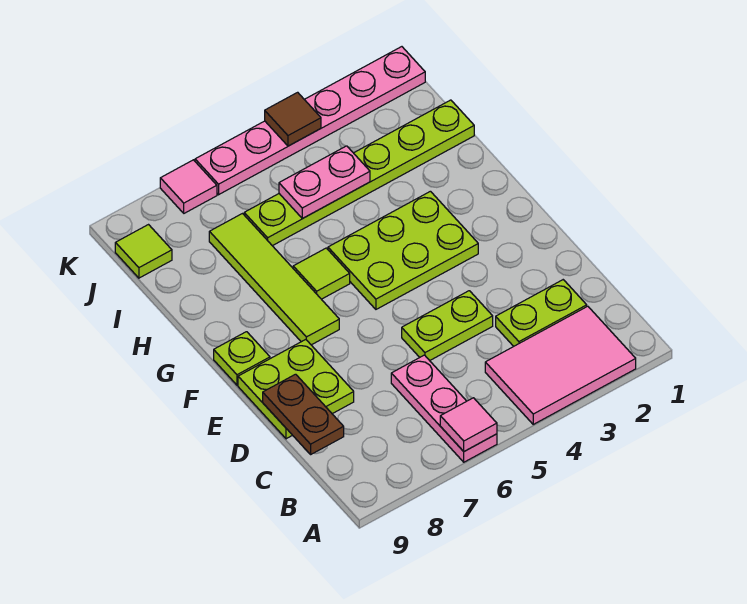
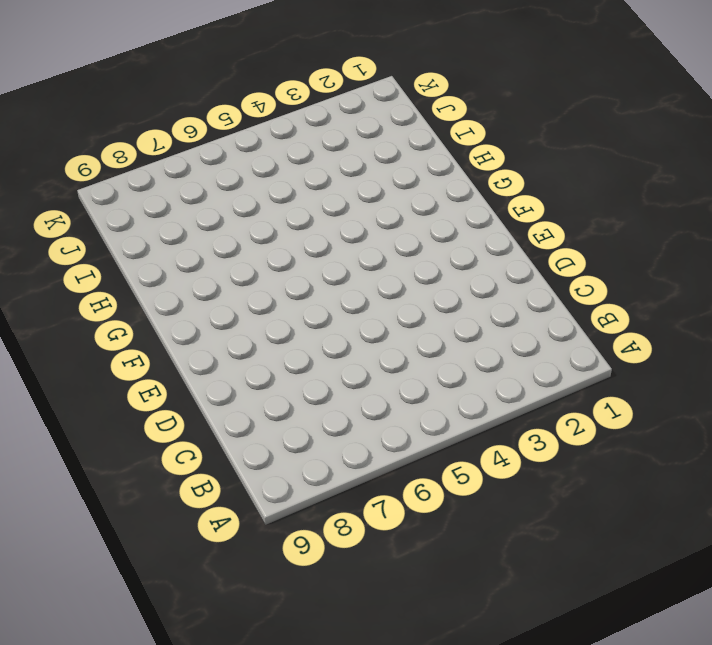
none -> pink 2x3 tile [485,306,636,424]
none -> pink 1x3 plate [391,355,497,462]
none -> lime 1x2 plate [496,280,587,346]

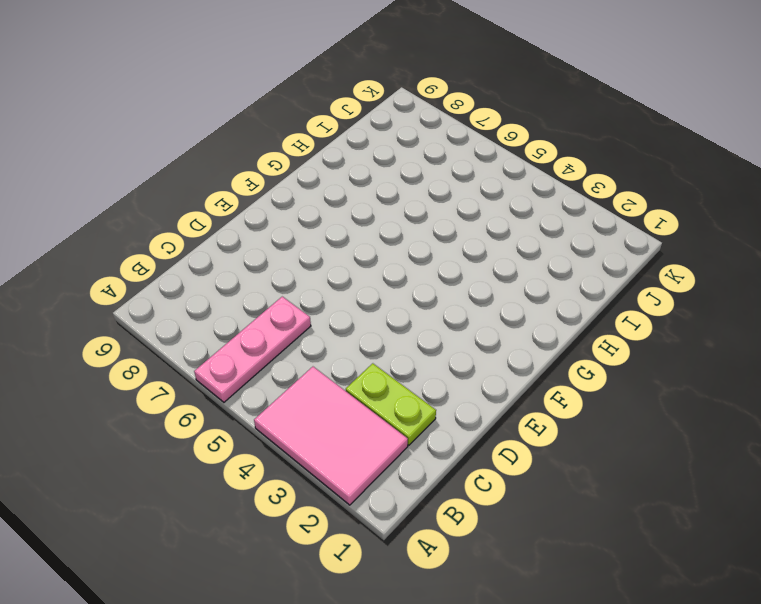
none -> lime 1x2 plate [402,291,493,361]
none -> lime 2x2 plate [238,340,354,439]
none -> lime 2x3 plate [328,191,478,309]

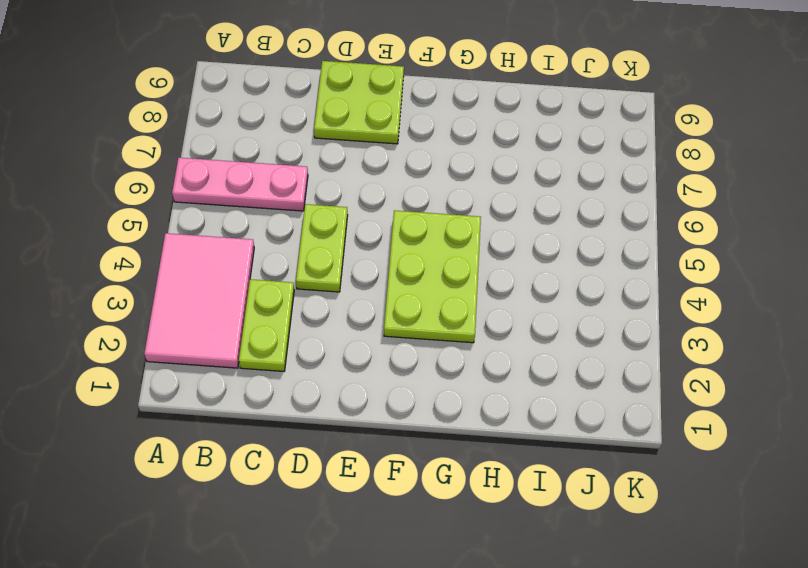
none -> lime 1x4 tile [209,214,339,345]
none -> lime 1x1 plate [214,332,270,385]
none -> lime 1x1 tile [293,248,350,299]

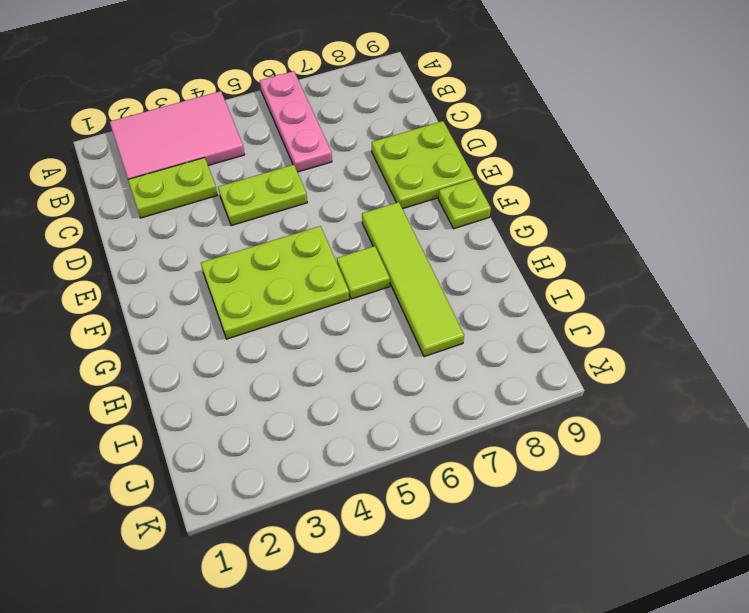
none -> lime 1x6 plate [244,100,474,246]
none -> lime 1x1 tile [115,225,172,278]
none -> pink 1x6 plate [195,47,425,195]

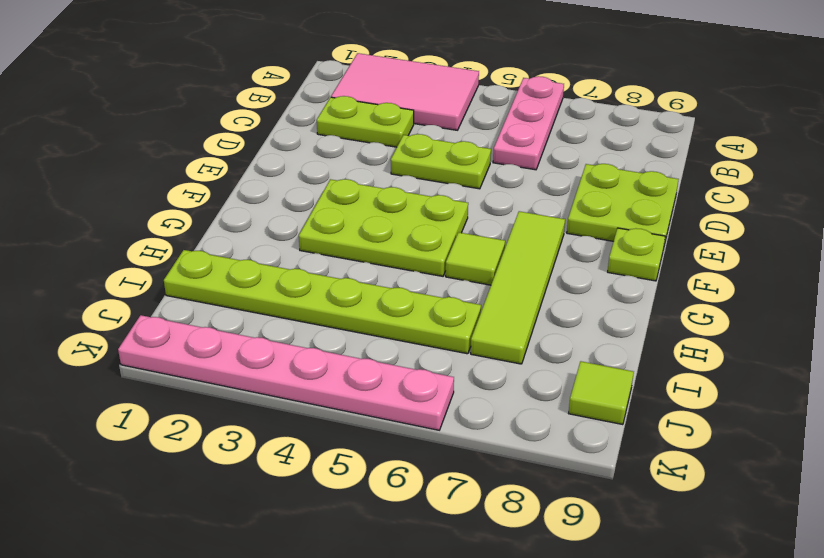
none -> pink 1x1 tile [160,160,217,213]
none -> pink 1x1 tile [440,398,497,451]
none -> brown 1x2 plate [263,374,344,454]

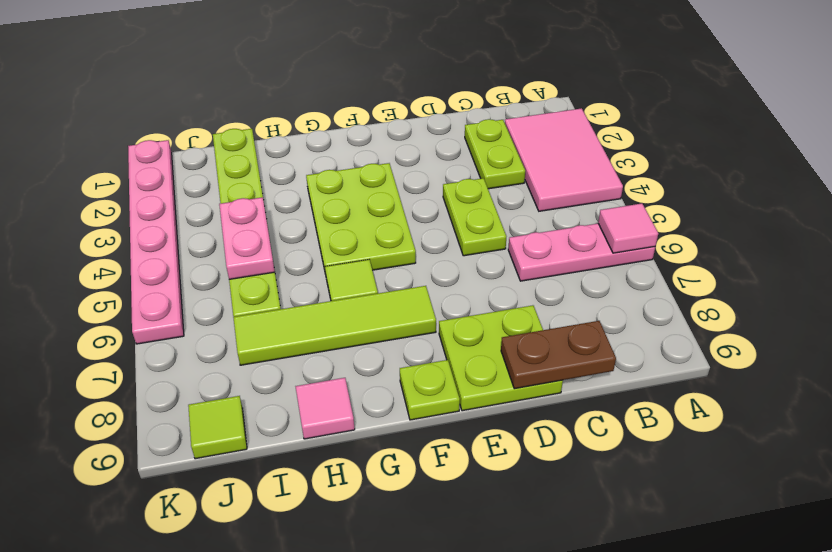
pink 1x1 tile [295,378,355,439] -> pink 1x1 tile moved to [160,160,217,213]
none -> brown 1x1 tile [265,92,321,146]

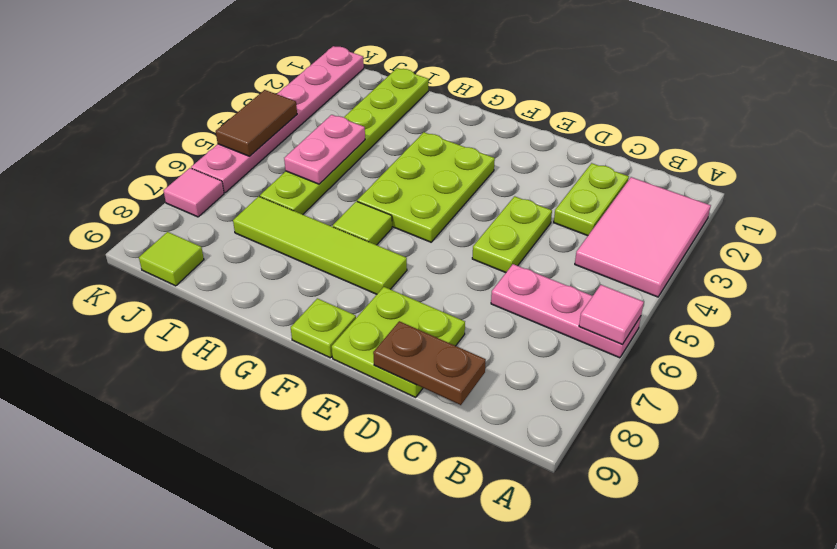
brown 1x2 tile [216,90,297,156] -> brown 1x1 tile [265,92,321,146]

